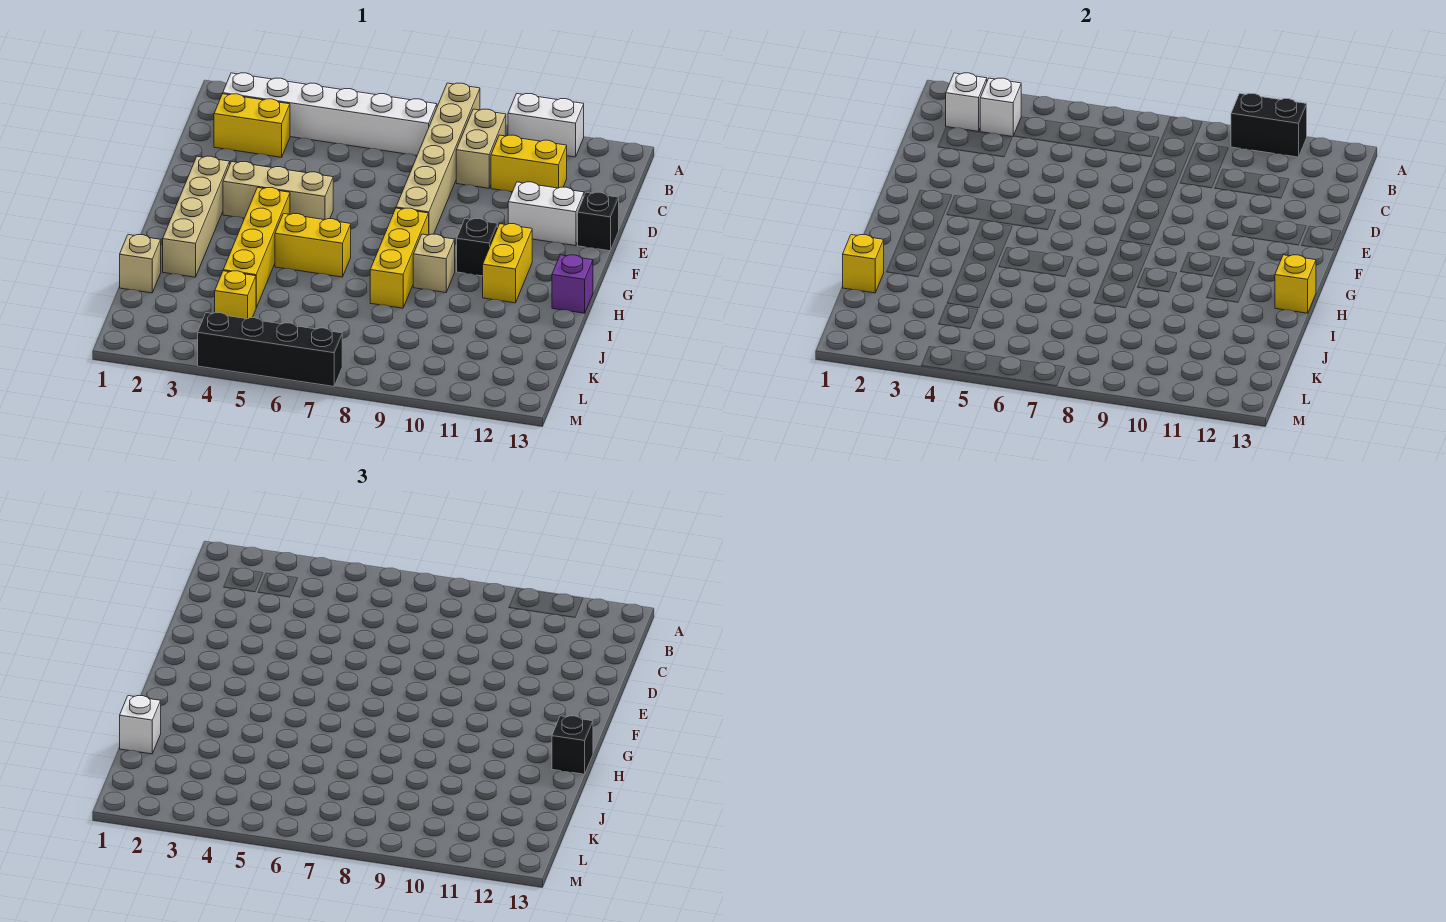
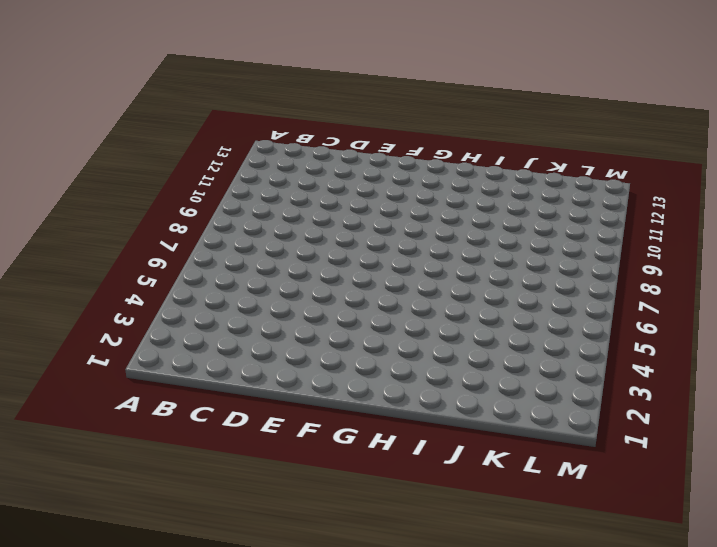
none -> tan 1x6 brick [396,83,480,235]
none -> white 1x2 brick [508,94,584,157]
none -> white 1x6 brick [223,73,437,156]

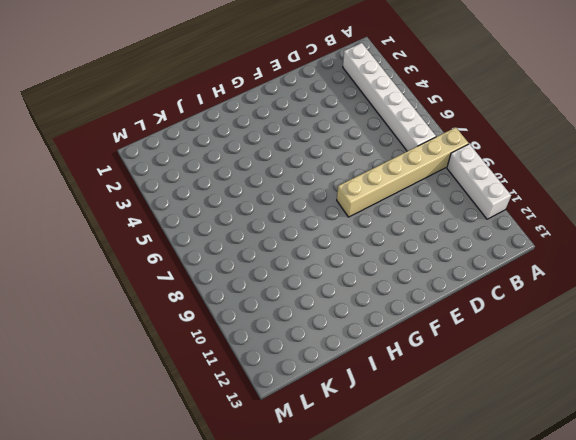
white 1x3 brick [447,144,511,219] -> white 1x2 brick [508,94,584,157]
none -> tan 1x2 brick [456,109,506,188]
none -> yellow 1x2 brick [214,94,290,157]
none -> yellow 1x2 brick [491,135,567,192]

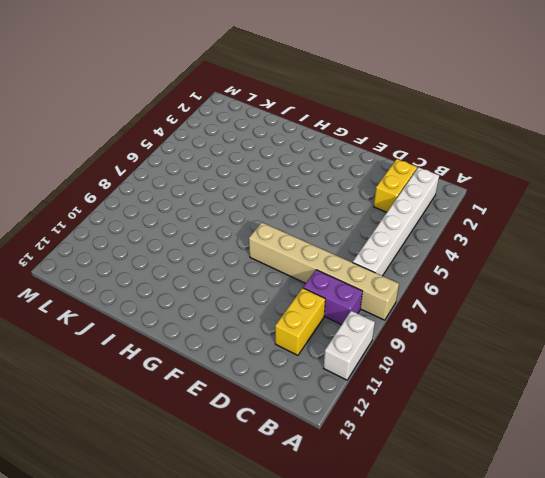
purple 1x2 brick [303,270,362,325] -> tan 1x2 brick [456,109,506,188]
none -> white 1x2 brick [508,182,584,246]
none -> black 1x1 brick [578,192,619,251]
none -> tan 1x4 brick [163,156,230,277]

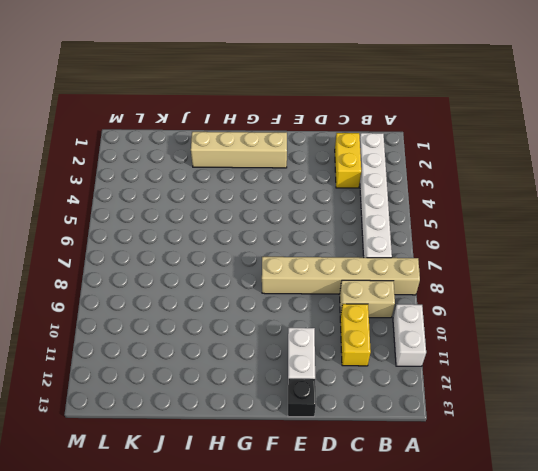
none -> tan 1x3 brick [223,162,333,220]
none -> yellow 1x4 brick [223,188,290,308]
none -> yellow 1x3 brick [370,208,429,308]

